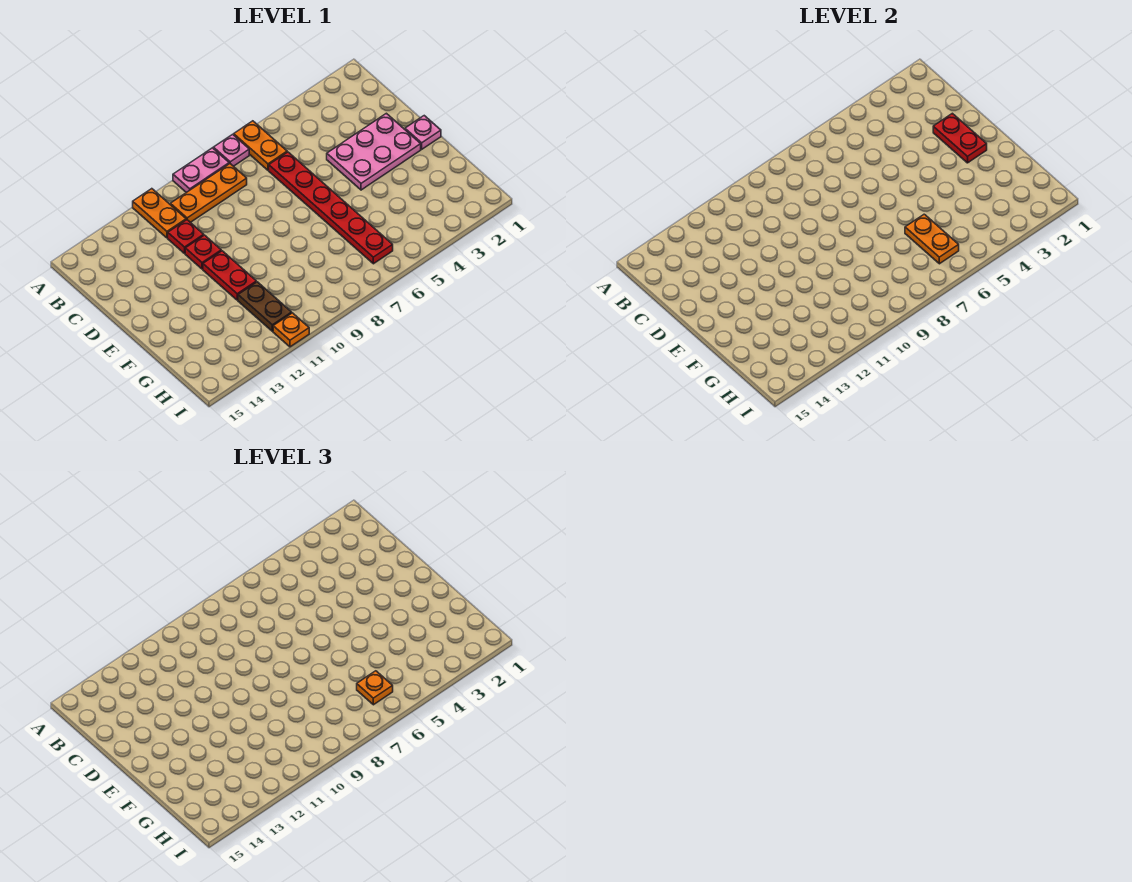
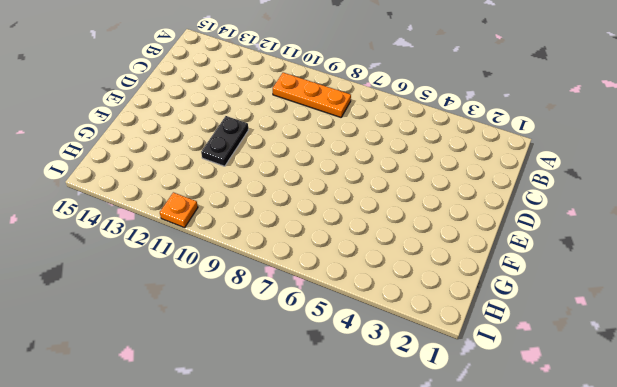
black 1x2 plate [201,116,248,166] -> red 1x2 plate [203,251,256,300]
none -> orange 1x2 plate [234,121,287,170]
none -> pink 1x1 plate [213,134,249,166]
none -> pink 1x2 plate [173,148,229,193]

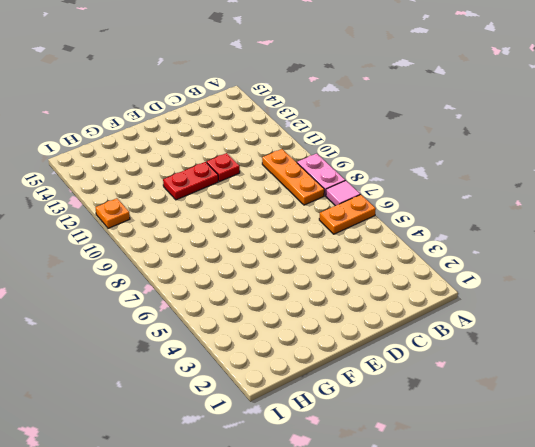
pink 1x1 tile [326,180,360,206] -> pink 1x1 plate [213,134,249,166]
none -> orange 1x2 plate [133,189,186,238]
none -> red 1x6 plate [269,152,393,264]
none -> red 1x1 plate [168,220,204,253]

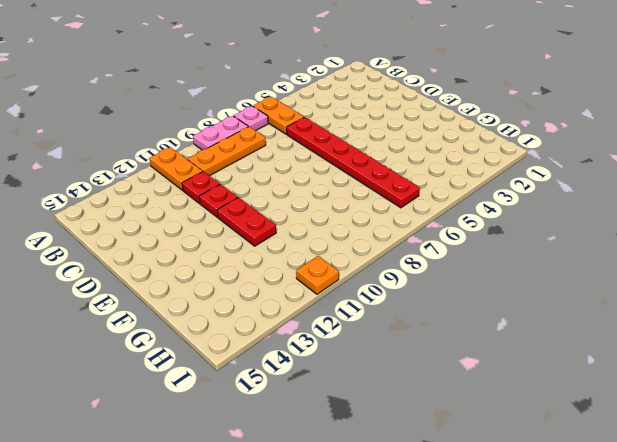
none -> pink 2x3 plate [327,113,421,190]
none -> pink 1x1 plate [405,116,441,149]
none -> brown 1x2 plate [238,282,292,331]

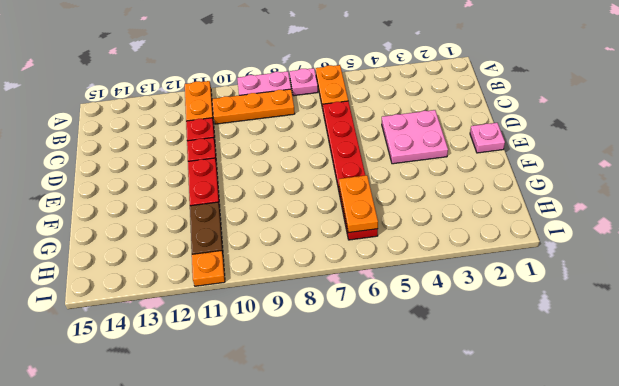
pink 2x2 plate [382,110,448,164] -> pink 2x3 plate [327,113,421,190]
none -> red 1x2 plate [933,113,987,163]
none -> orange 1x1 plate [357,671,393,705]

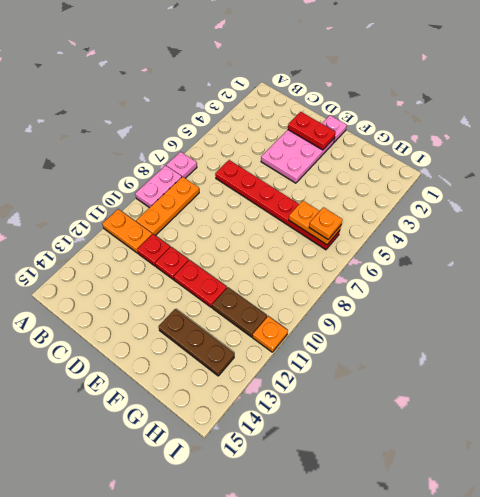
brown 1x3 plate [159,309,234,376] -> none
none -> orange 1x2 plate [234,121,287,170]

